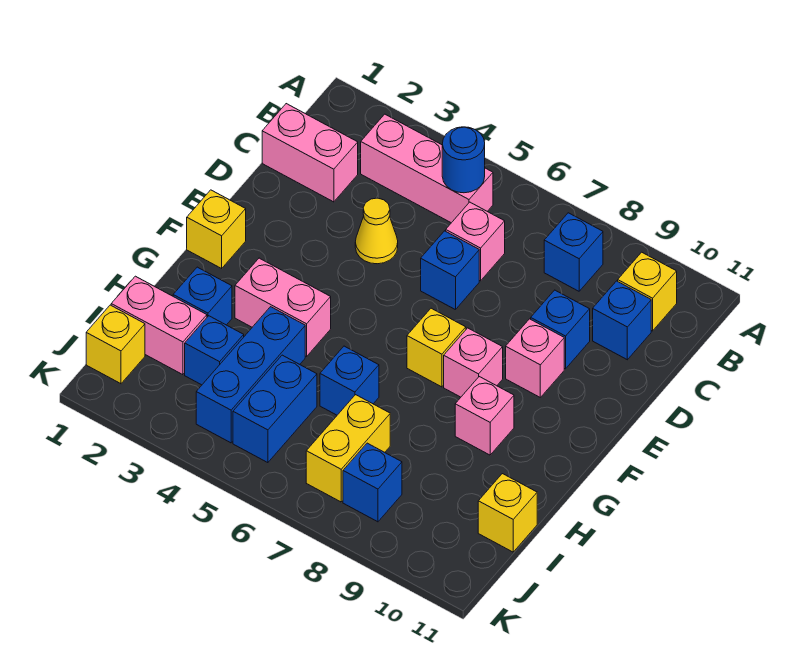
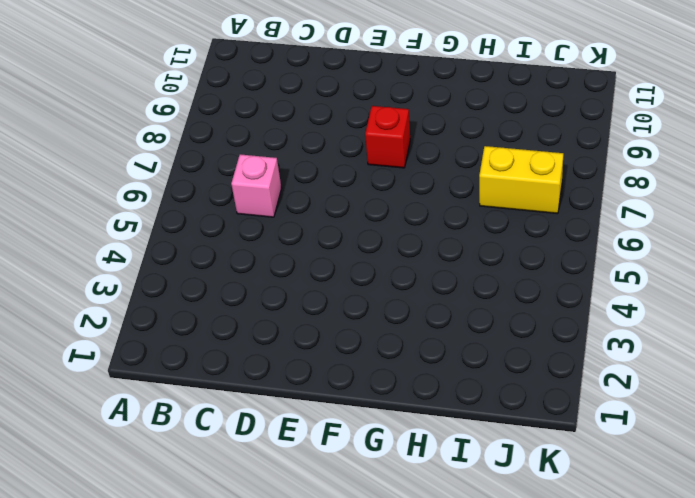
red 1x1 brick [365,106,410,168] -> pink 1x1 brick [444,328,503,397]
none -> pink 1x3 brick [361,114,493,223]
none -> blue 1x1 brick [544,213,603,291]
none -> yellow 1x1 brick [618,252,677,331]

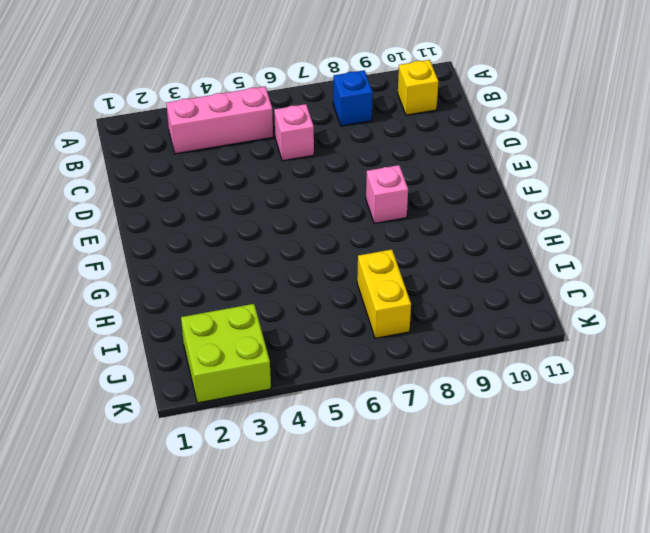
lime 2x2 brick [181,304,271,403] -> none
none -> pink 1x2 brick [262,104,358,202]
none -> blue 1x1 brick [593,281,651,360]
none -> yellow 1x1 cone [355,198,398,264]

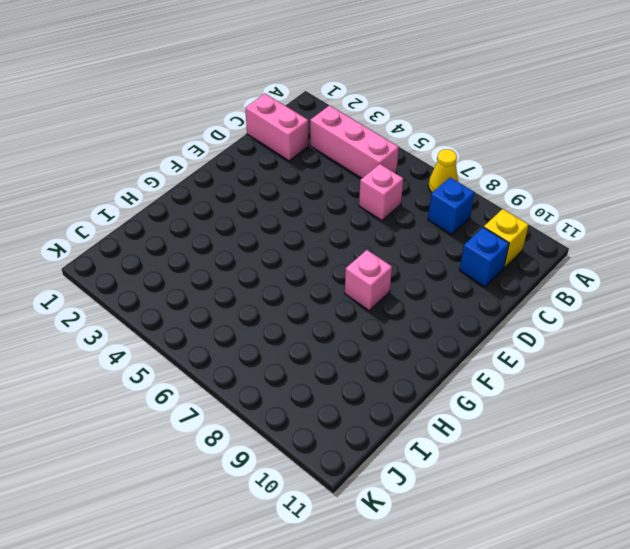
yellow 1x1 cone [428,149,458,193] -> yellow 1x1 cone moved to [355,198,398,264]
none -> blue 1x1 brick [421,231,479,310]
none -> blue 1x1 brick [531,290,590,369]
none -> pink 1x1 brick [506,319,564,397]

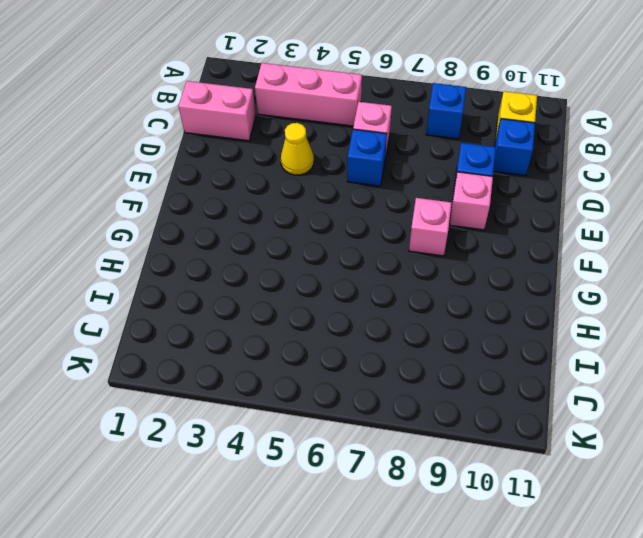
none -> yellow 1x1 brick [187,190,246,268]
none -> yellow 1x1 brick [407,308,466,387]
none -> pink 1x2 brick [235,258,331,356]

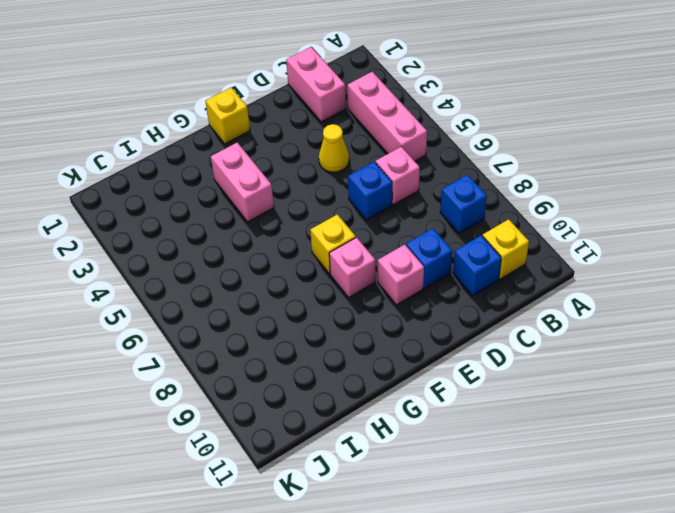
none -> pink 1x1 brick [455,377,514,455]
none -> blue 1x1 brick [173,267,232,325]
none -> blue 1x3 brick [196,307,305,443]

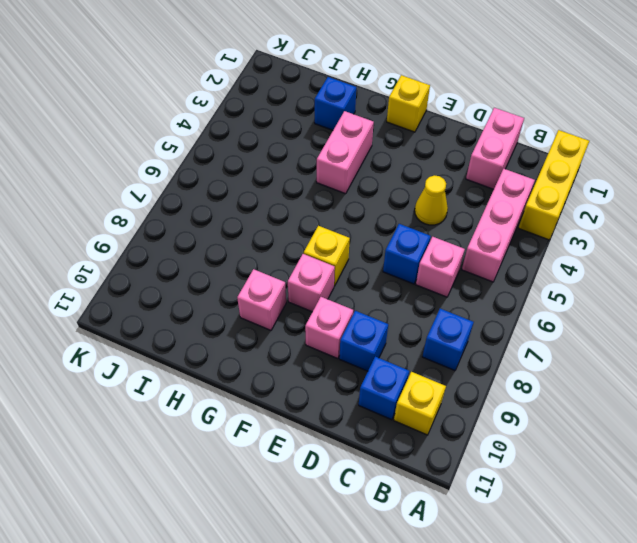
yellow 1x3 brick [519,130,589,240] -> none
none -> blue 1x3 brick [196,307,305,443]
none -> blue 1x1 brick [320,346,379,415]
none -> pink 1x2 brick [111,276,207,375]

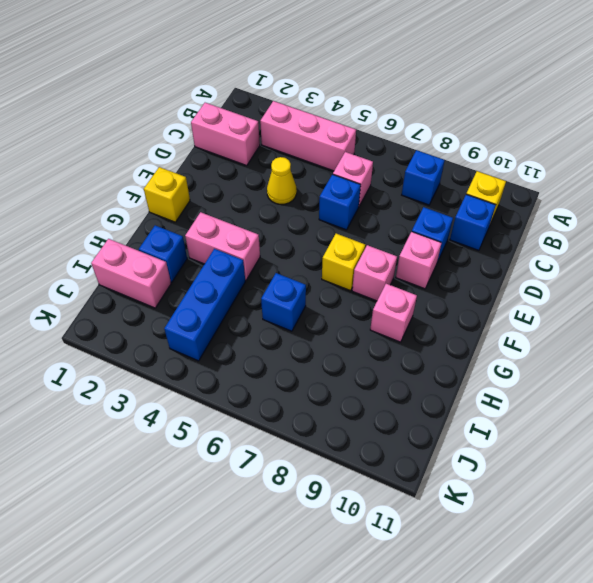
none -> blue 1x1 brick [185,316,244,385]
none -> blue 1x2 brick [233,355,317,463]
none -> yellow 1x2 brick [306,395,390,502]

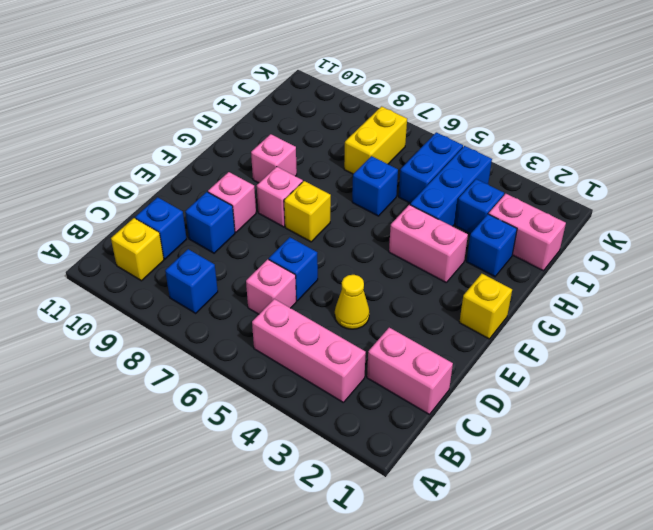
none -> yellow 1x1 brick [478,474,537,552]
none -> yellow 1x1 brick [86,305,145,384]
none -> blue 1x1 brick [343,443,402,522]

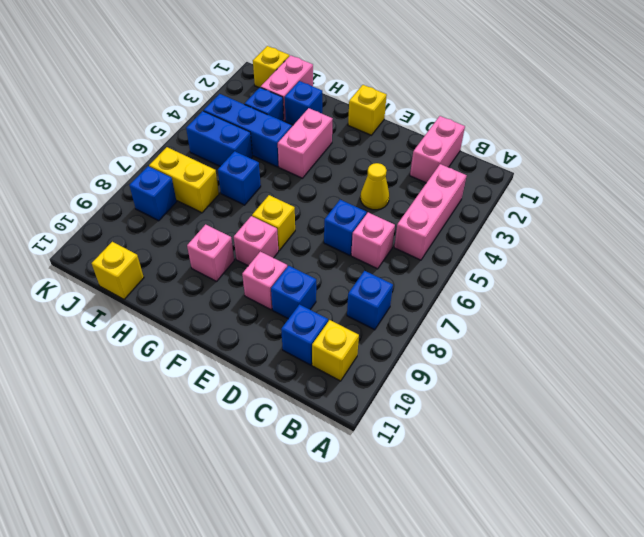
none -> blue 1x1 round brick [442,127,485,193]

